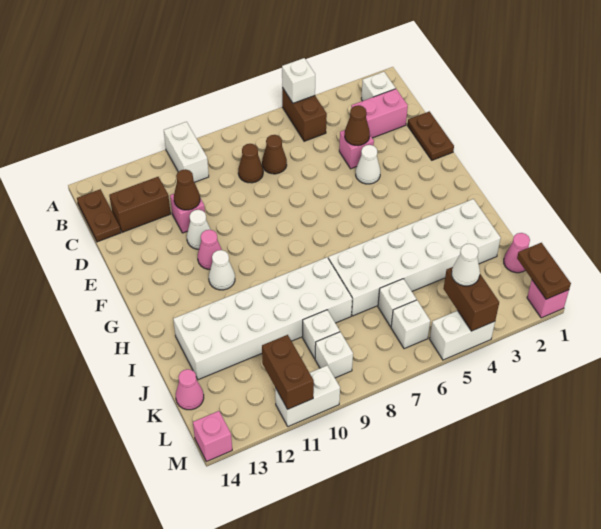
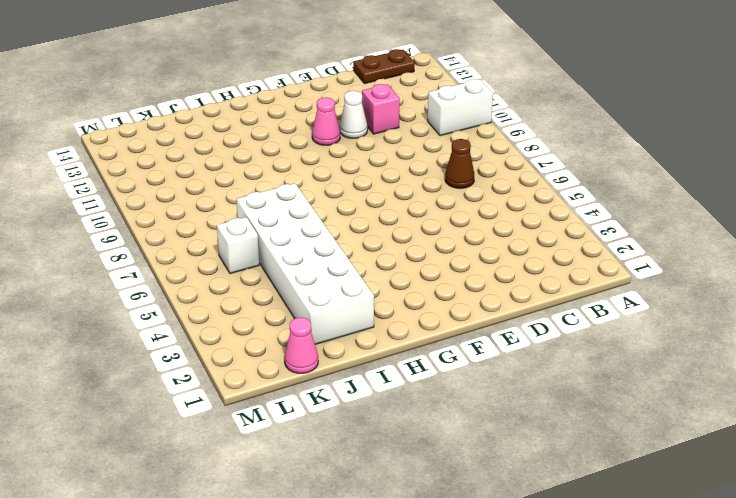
none -> brown 1x2 brick [282,88,327,141]
none -> white 1x1 brick [361,72,396,101]
none -> pink 1x2 brick [351,89,408,138]
none -> brown 1x1 cone [238,144,263,183]

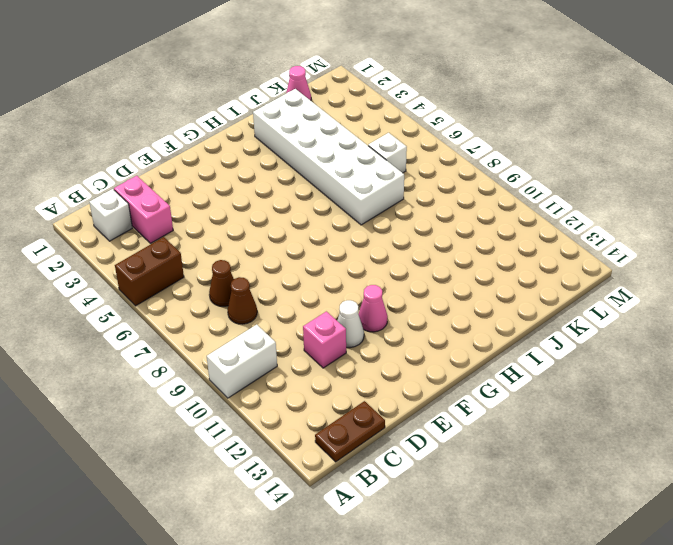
none -> brown 1x2 brick [109,177,171,232]
none -> brown 1x2 plate [408,111,454,160]
none -> pink 1x1 brick [339,130,374,169]
none -> white 1x1 cone [356,145,380,184]

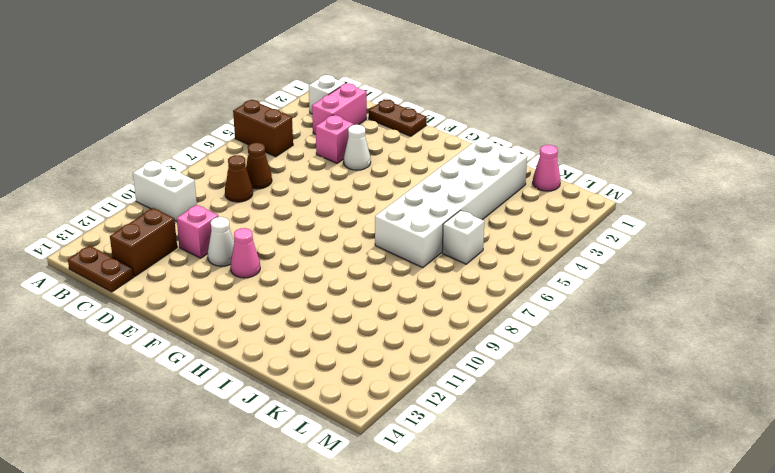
none -> white 1x1 cone [209,250,235,290]
none -> white 2x6 brick [173,257,352,380]
none -> white 1x1 brick [303,310,340,358]
none -> pink 1x1 cone [176,369,204,410]

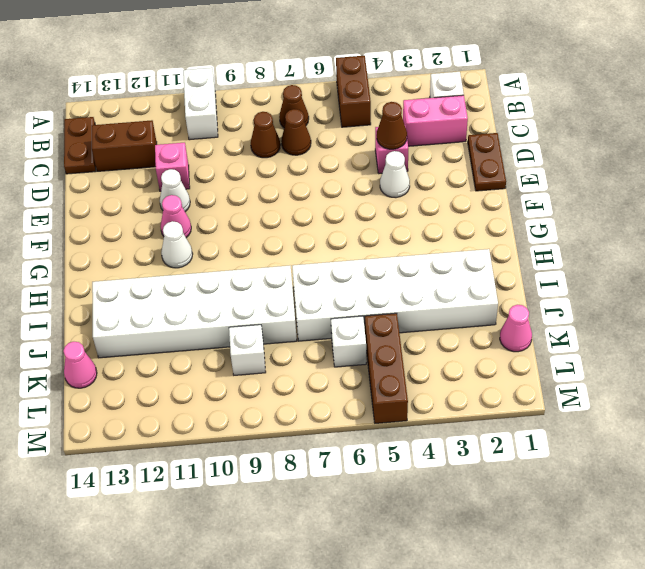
brown 1x1 cone [279,85,309,128] -> brown 1x1 cone moved to [174,169,200,210]
brown 1x3 brick [365,313,408,423] -> white 1x2 brick [430,311,495,360]
none -> white 1x1 brick [391,300,430,349]
none -> white 1x1 brick [315,332,353,378]
none -> pink 1x1 brick [527,280,569,318]
none -> white 1x2 brick [275,366,340,427]

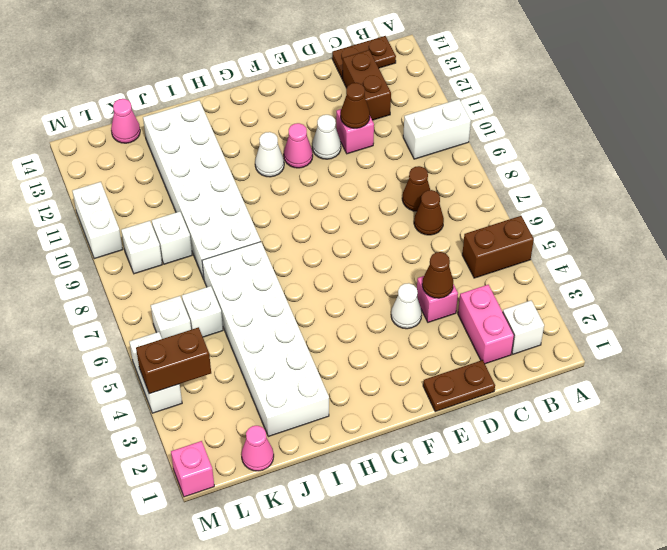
none -> pink 1x1 brick [193,411,232,462]
none -> white 1x1 brick [282,58,315,103]
none -> brown 1x2 plate [517,243,571,299]
none -> brown 1x2 brick [262,335,314,409]

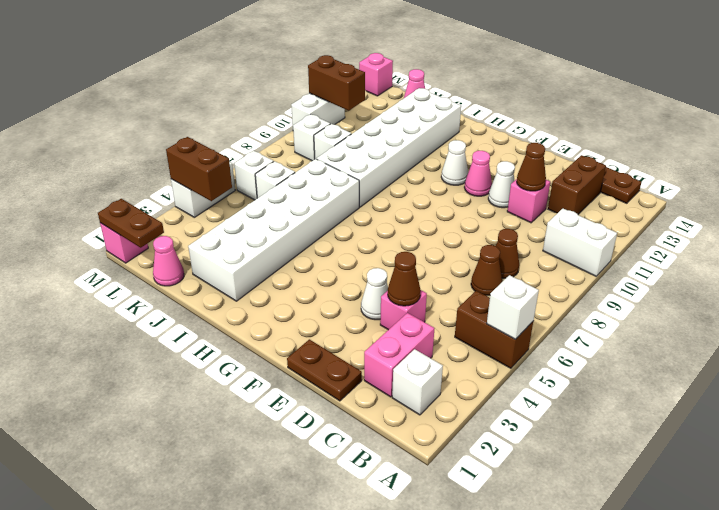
none -> white 1x1 cone [452,244,480,286]

